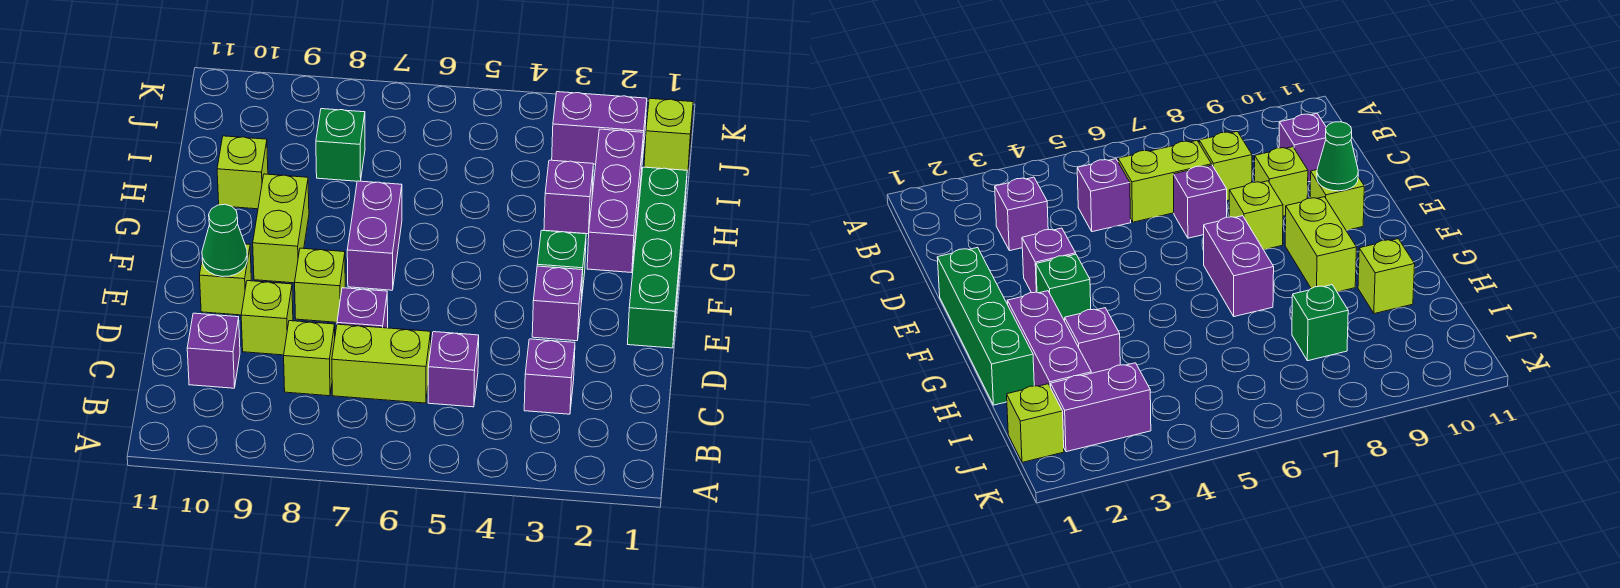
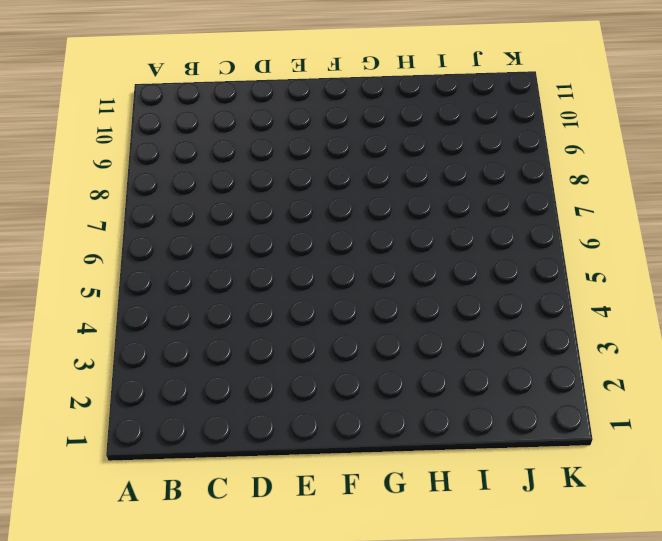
none -> purple 1x1 brick [524,339,575,414]
none -> purple 1x1 brick [428,332,479,407]
none -> lime 1x2 brick [332,324,431,403]

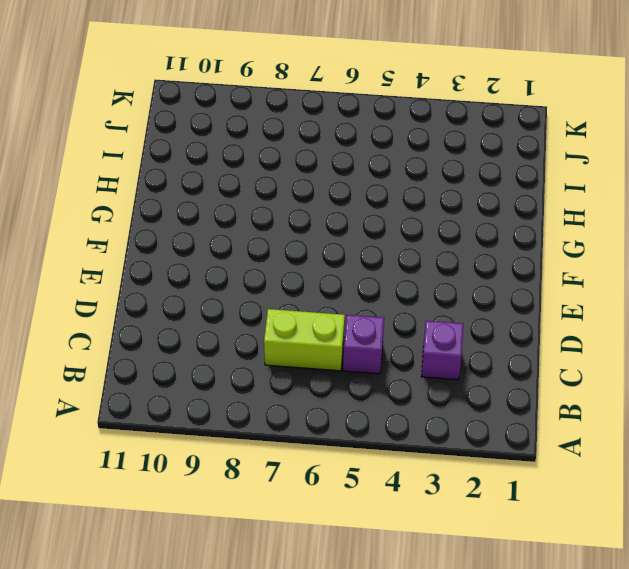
none -> lime 1x1 brick [284,321,335,396]
none -> purple 1x1 brick [187,313,240,388]
none -> purple 1x1 brick [337,288,388,328]

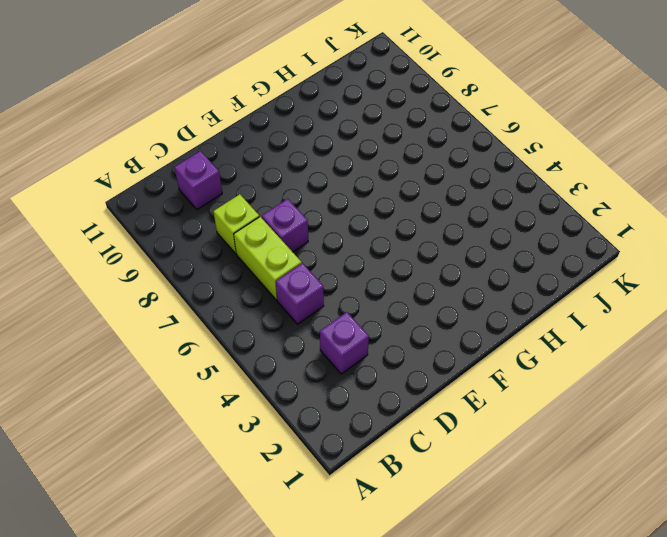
none -> lime 1x1 brick [241,281,293,355]
none -> green 1x4 brick [628,167,687,348]
none -> purple 1x1 brick [532,266,583,341]

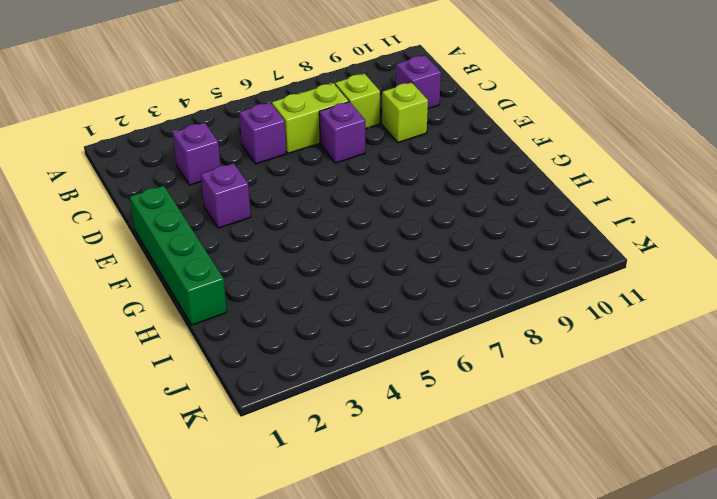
none -> lime 1x1 brick [295,248,345,322]
none -> lime 1x1 brick [200,244,251,315]
none -> green 1x1 brick [537,230,586,302]

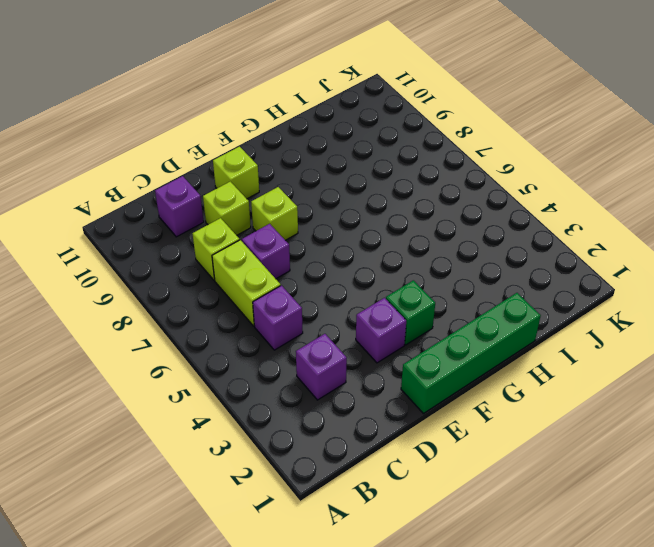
none -> purple 1x2 brick [347,181,402,290]
none -> lime 1x2 brick [253,174,309,283]
none -> purple 1x3 brick [587,129,644,273]

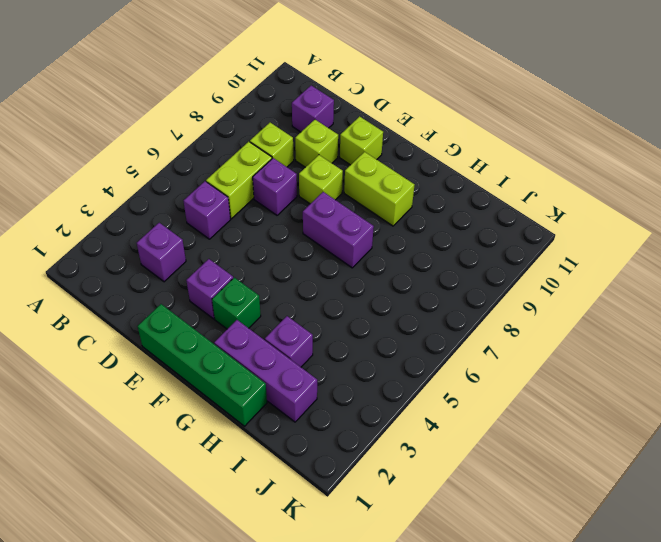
none -> lime 1x1 brick [217,136,268,209]
none -> green 1x1 brick [316,109,365,181]
none -> lime 1x1 brick [644,98,693,171]

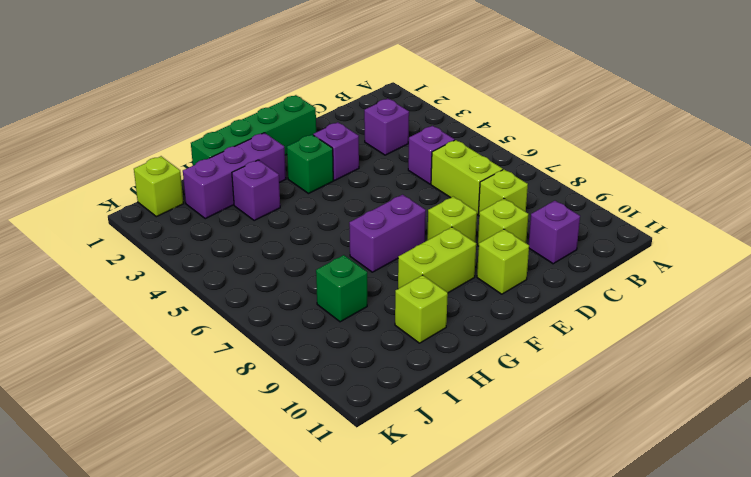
none -> purple 1x1 brick [337,288,388,328]
none -> purple 1x2 brick [552,92,647,164]
none -> green 1x1 cone [202,204,247,277]

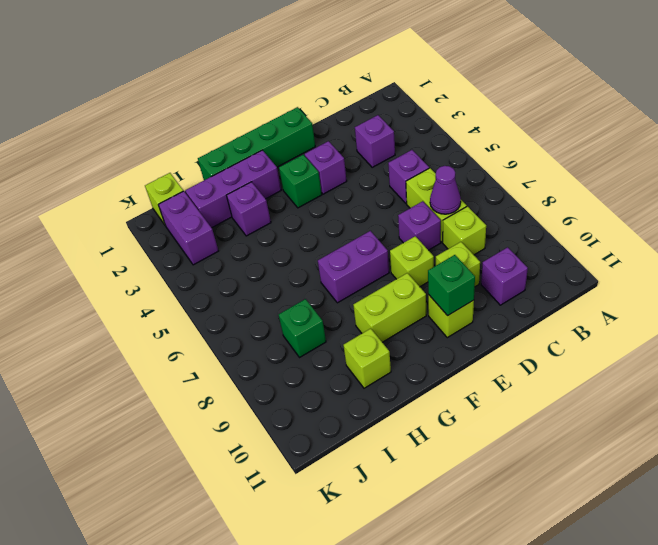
purple 1x1 cone [430,166,461,214] -> none
green 1x1 brick [428,255,475,316] -> green 1x1 cone [202,204,247,277]

